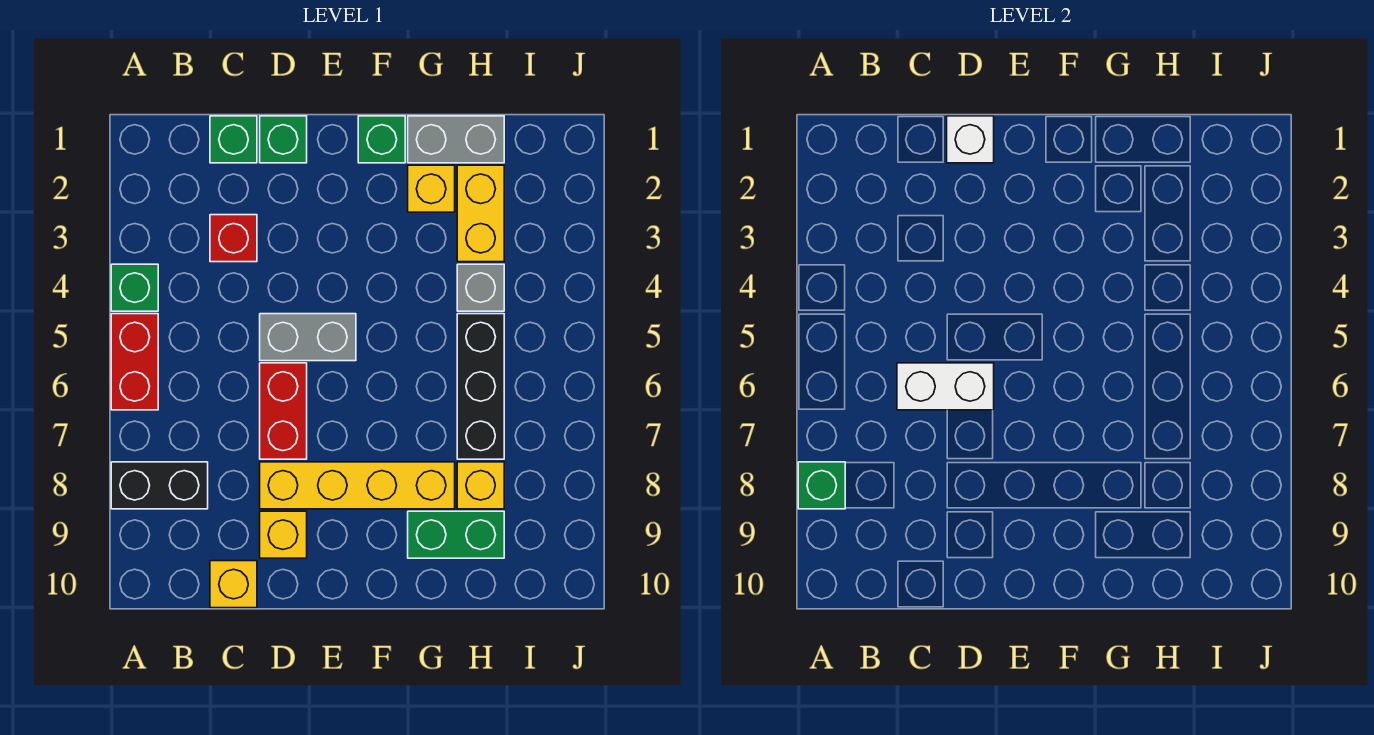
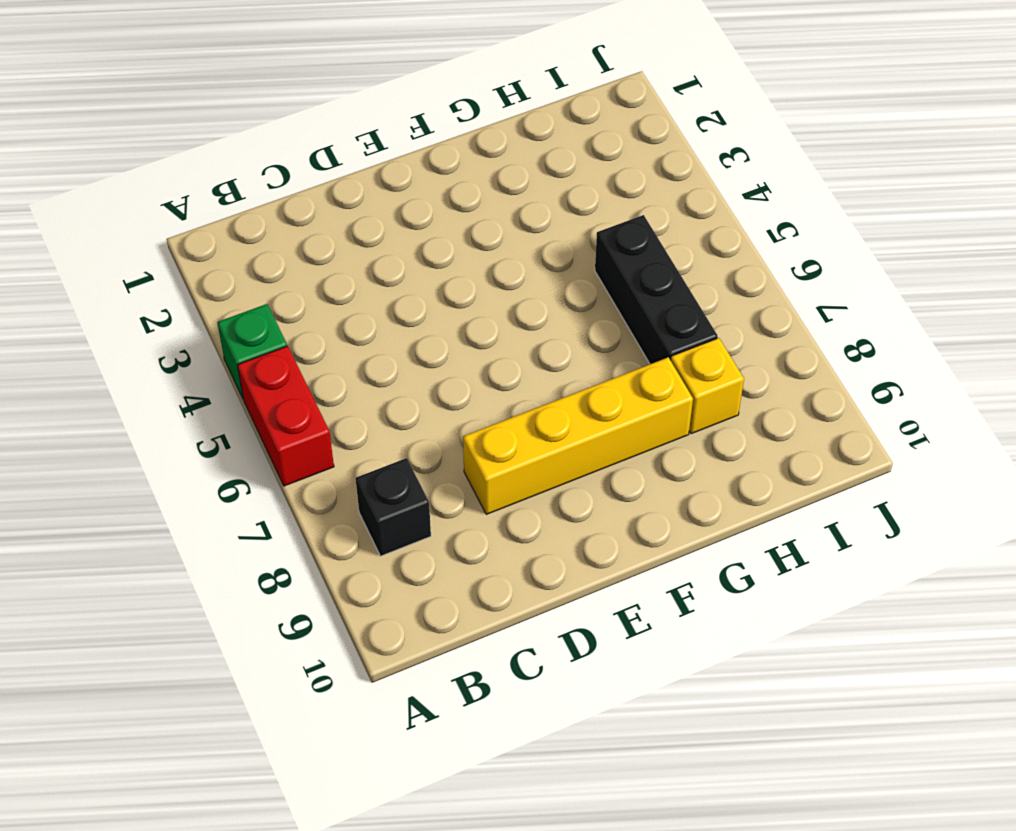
black 1x1 brick [356,458,431,556] -> black 1x2 brick [111,462,208,509]
none -> green 1x1 brick [210,116,257,163]
none -> red 1x1 brick [210,215,257,262]
none -> yellow 1x1 brick [210,561,257,608]

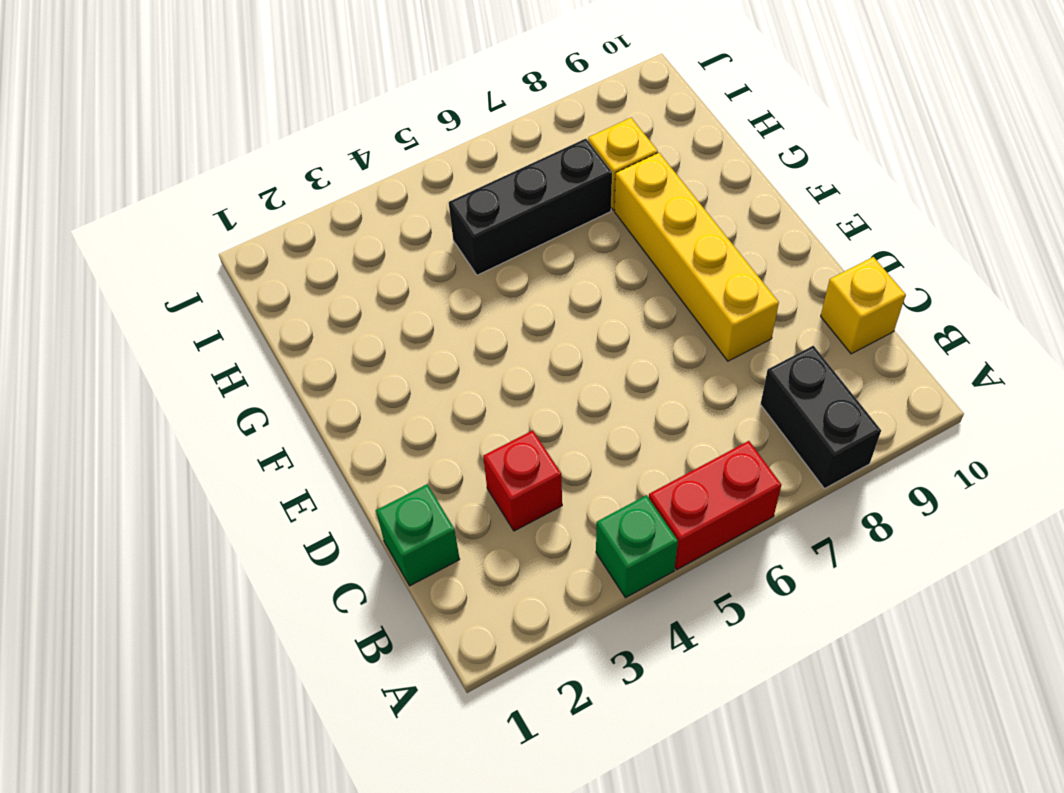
none -> green 1x1 brick [260,116,307,163]
none -> grey 1x2 brick [260,314,356,361]
none -> red 1x2 brick [260,363,307,459]

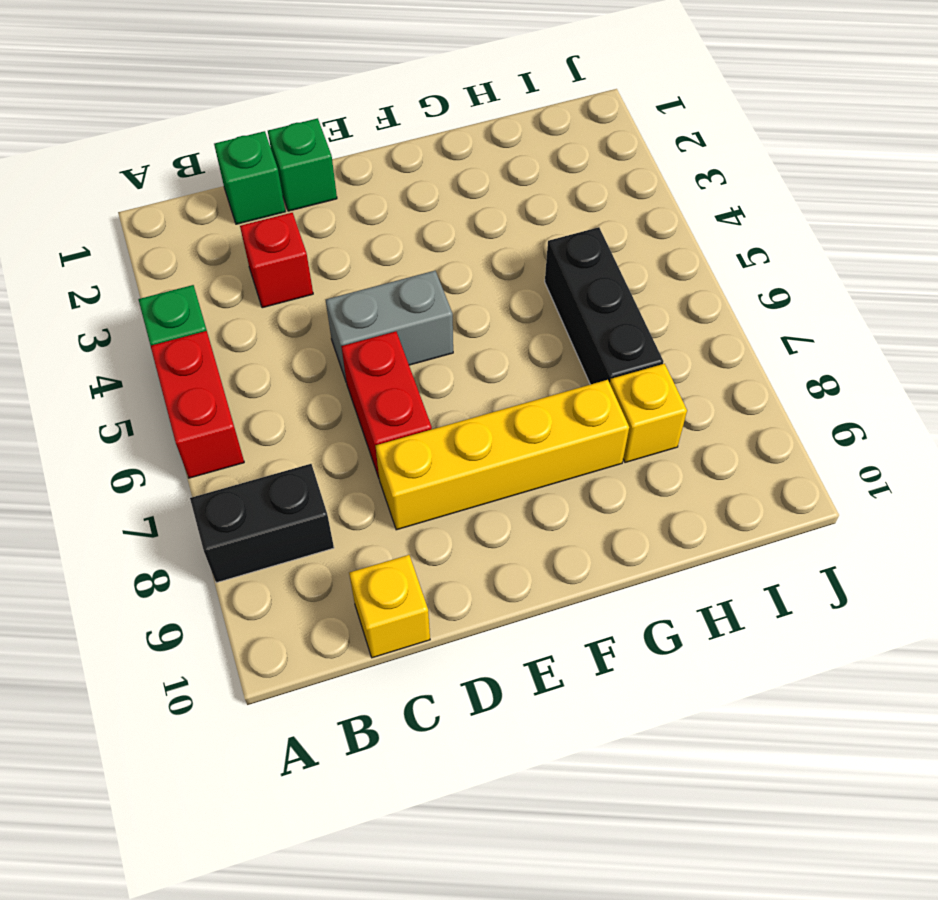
none -> yellow 1x1 brick [260,511,307,558]
none -> green 1x1 brick [358,116,405,163]
none -> grey 1x2 brick [408,116,504,163]

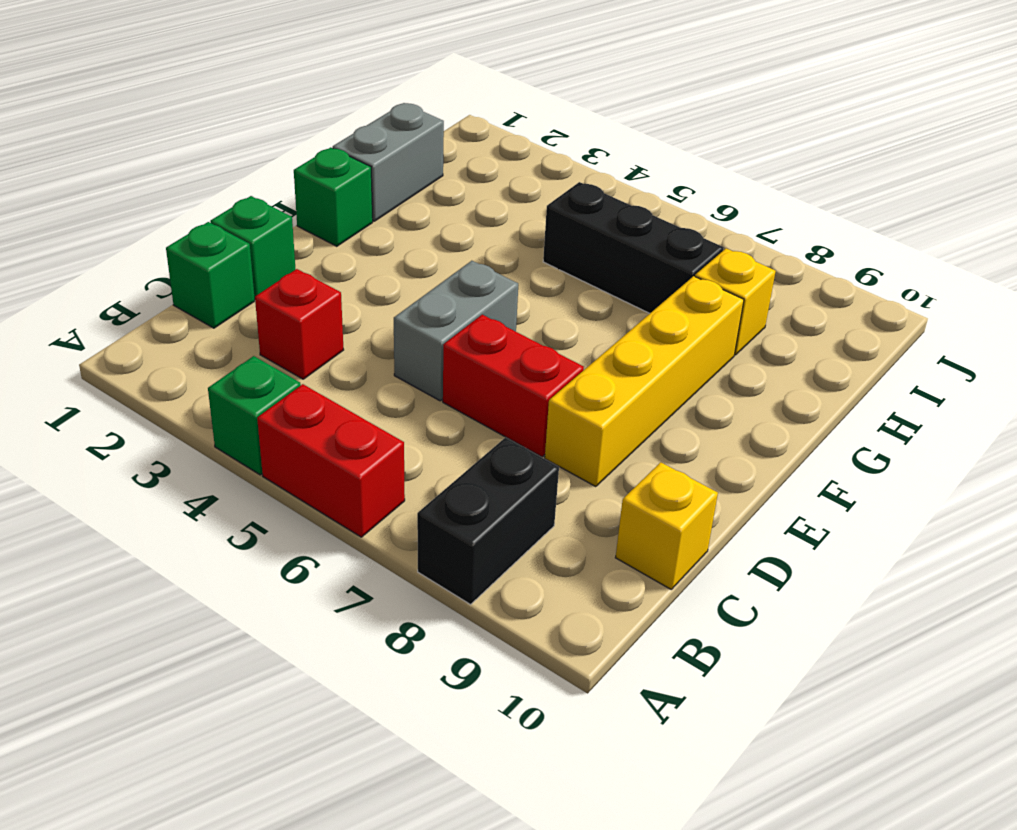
none -> yellow 1x1 brick [260,511,307,558]
none -> yellow 1x1 brick [408,165,455,212]
none -> green 1x2 brick [408,511,504,558]

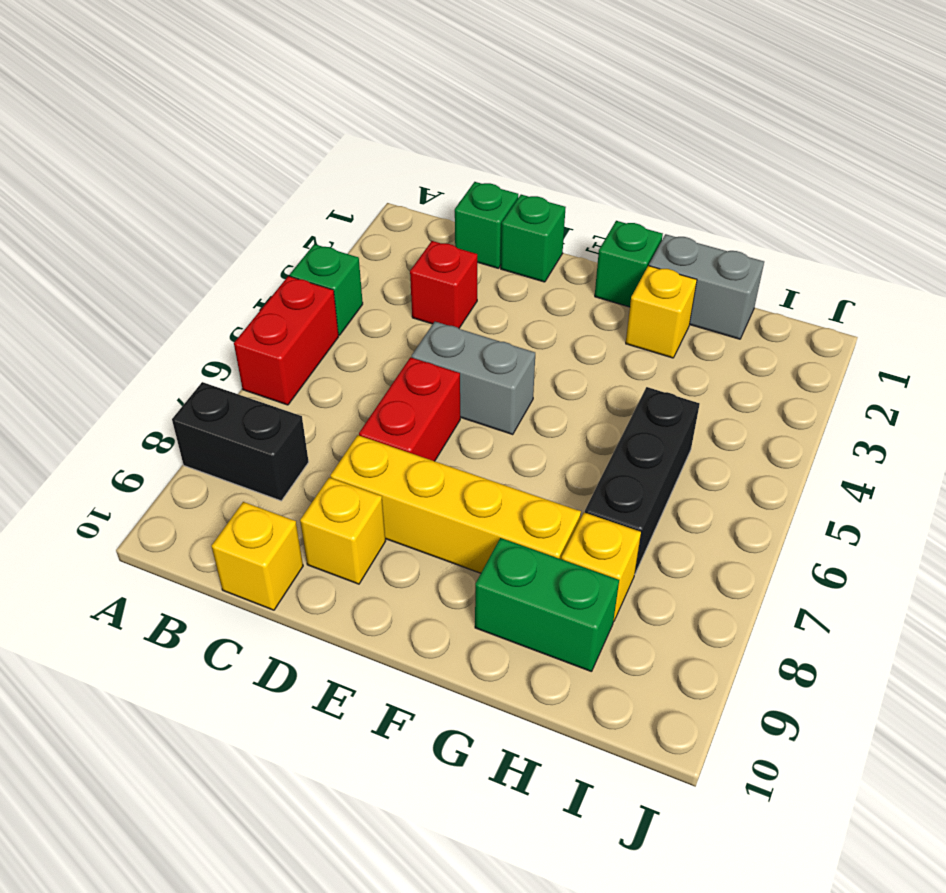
none -> yellow 1x2 brick [457,165,504,262]
none -> grey 1x1 brick [457,264,504,311]
none -> green 1x1 brick [798,462,845,509]

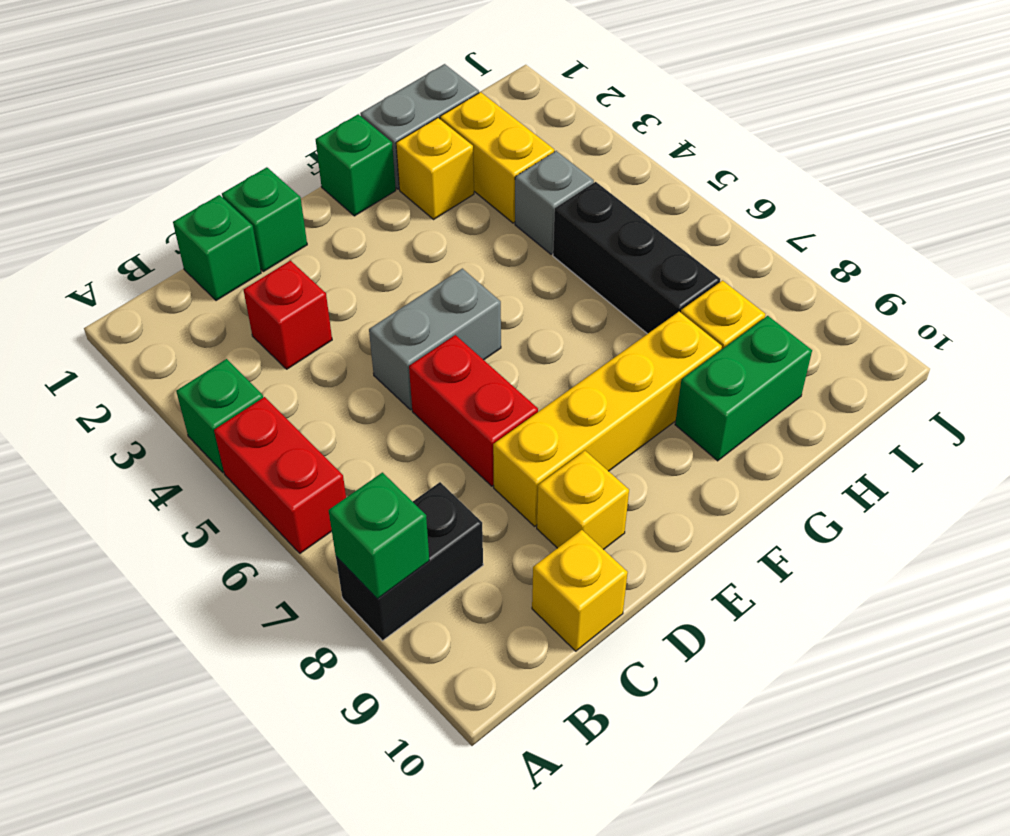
none -> white 1x2 brick [897,363,994,410]
none -> white 1x1 brick [947,116,994,163]

